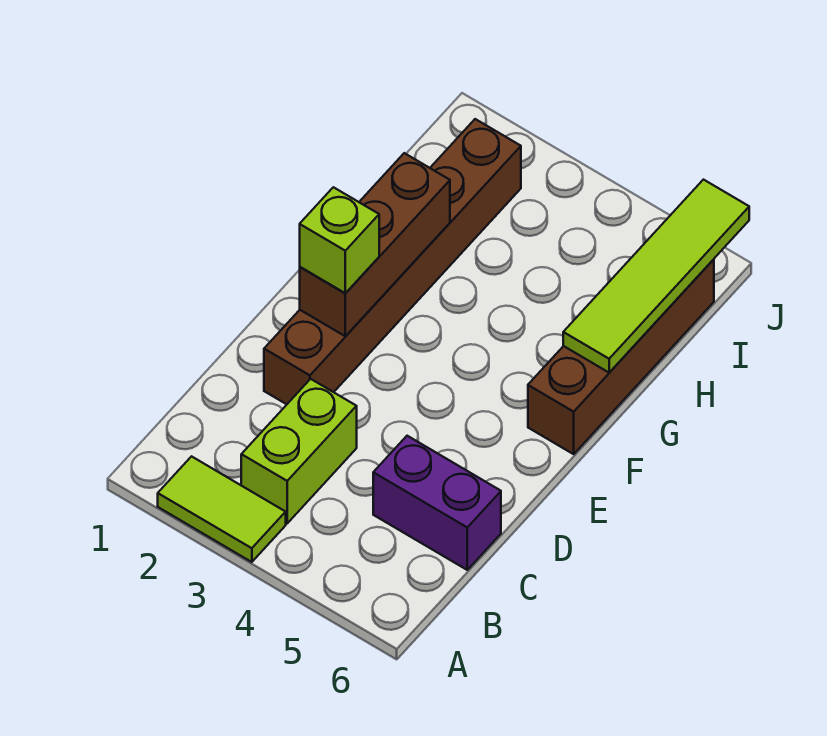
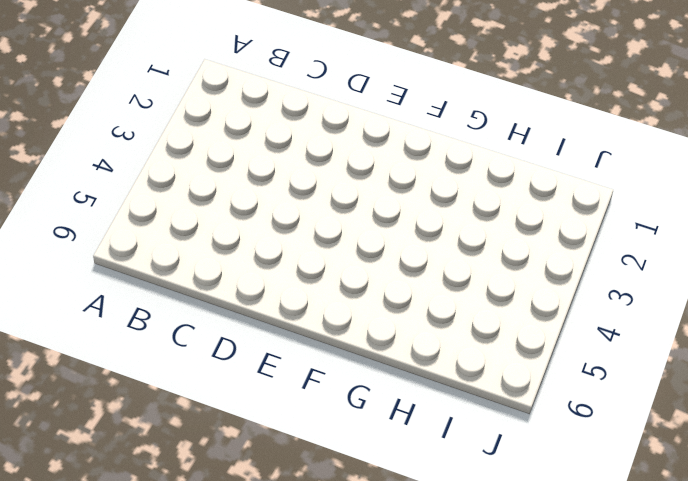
none -> lime 1x2 tile [158,456,286,562]
none -> lime 1x2 brick [241,379,357,523]

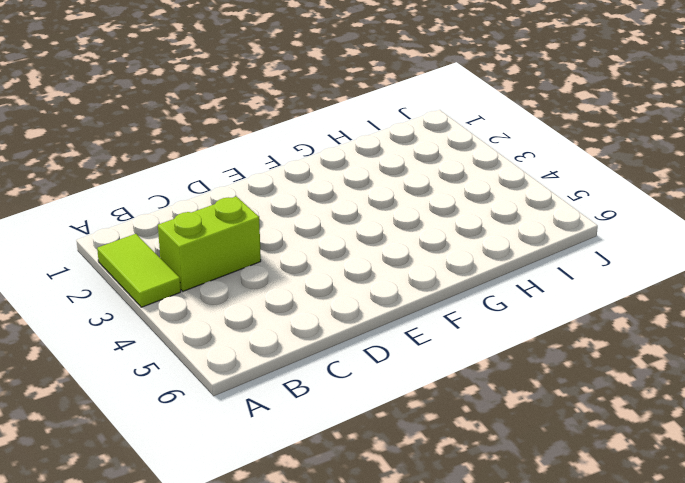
none -> purple 1x2 brick [373,436,501,570]
none -> brown 1x6 brick [264,119,521,404]

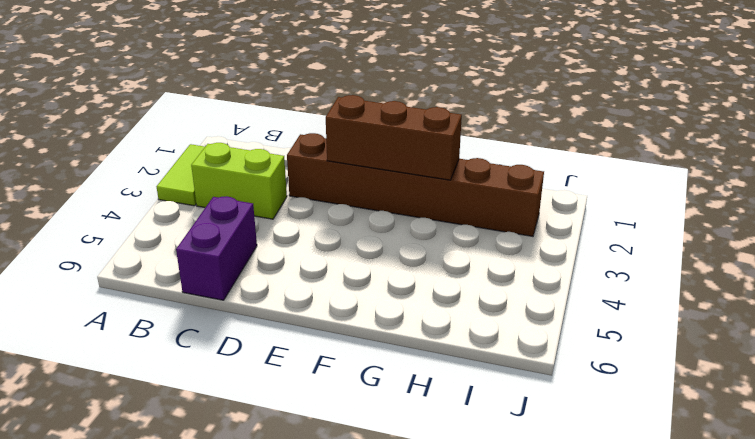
none -> brown 1x4 brick [528,259,714,454]
none -> lime 1x4 tile [563,180,749,372]

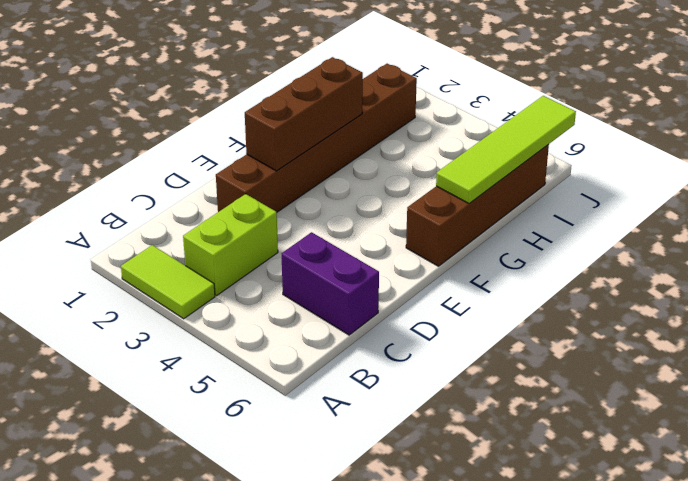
none -> lime 1x1 brick [300,187,379,293]

